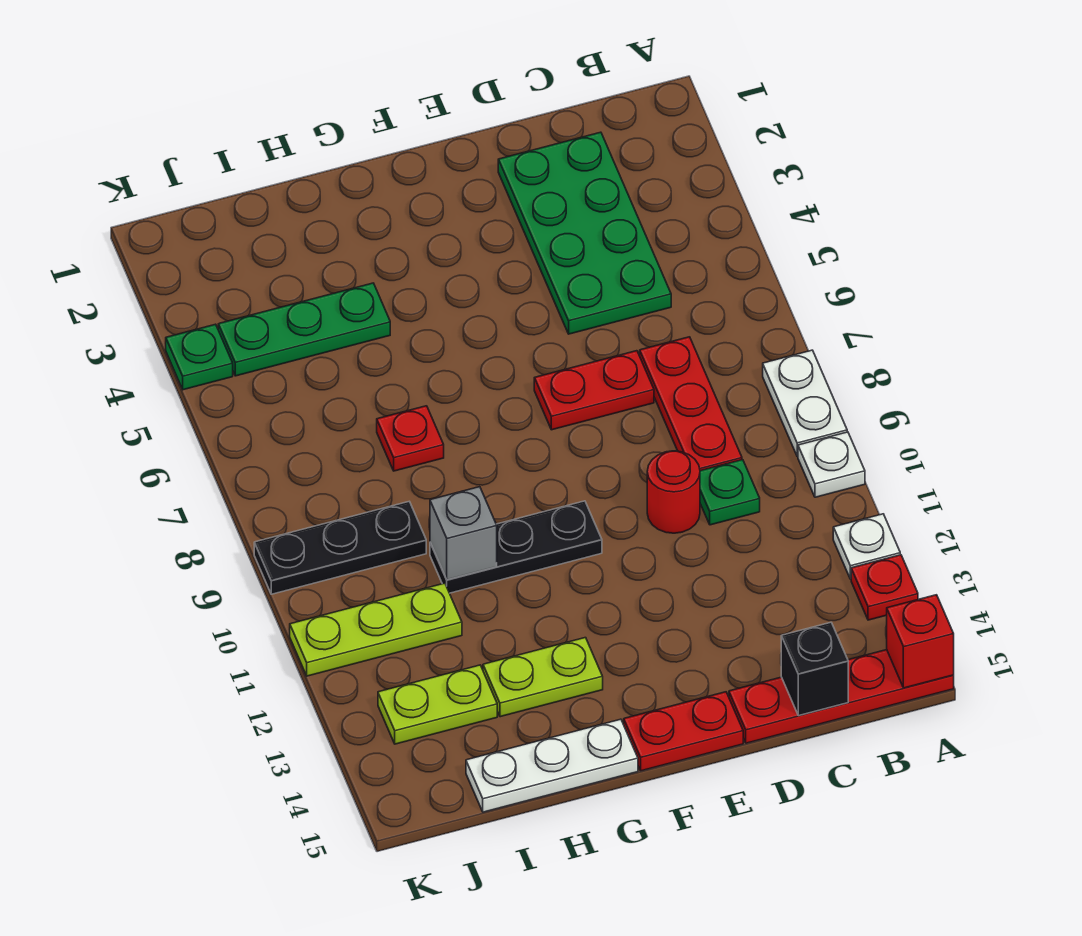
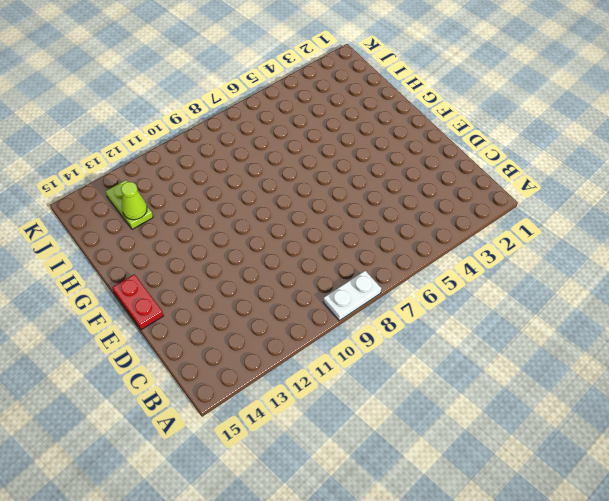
lime 1x1 cone [121,182,147,220] -> none
none -> white 1x1 plate [798,432,865,497]
none -> white 1x1 plate [833,514,900,579]
none -> red 1x1 plate [851,555,918,620]

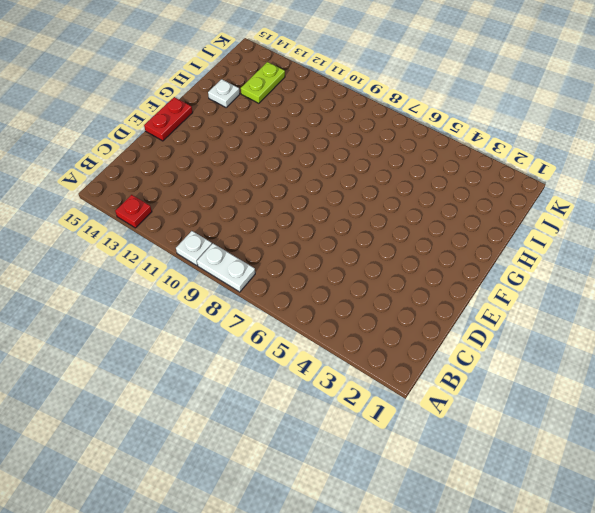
white 1x1 plate [208,79,240,107] -> white 1x1 plate moved to [833,514,900,579]
none -> red 1x4 plate [729,650,954,743]
none -> green 2x4 plate [498,132,671,334]
none -> red 1x3 plate [640,337,742,471]

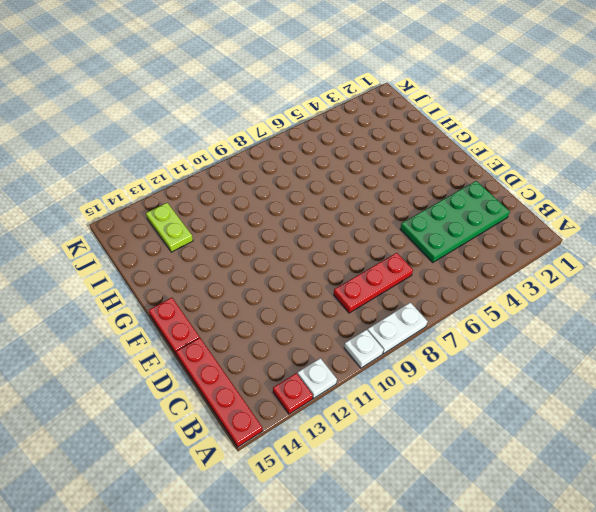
none -> green 1x1 plate [700,460,760,525]
none -> red 1x2 plate [534,351,654,430]
none -> red 1x1 round brick [647,451,700,533]

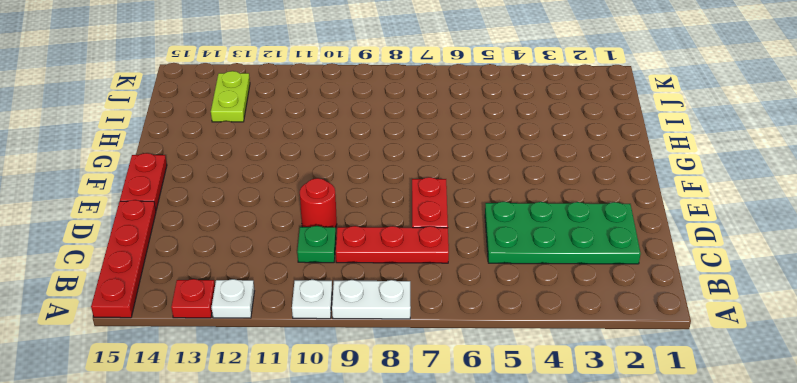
none -> black 1x3 plate [430,501,602,593]
none -> lime 1x2 plate [483,638,603,717]
none -> white 1x3 plate [466,719,638,812]

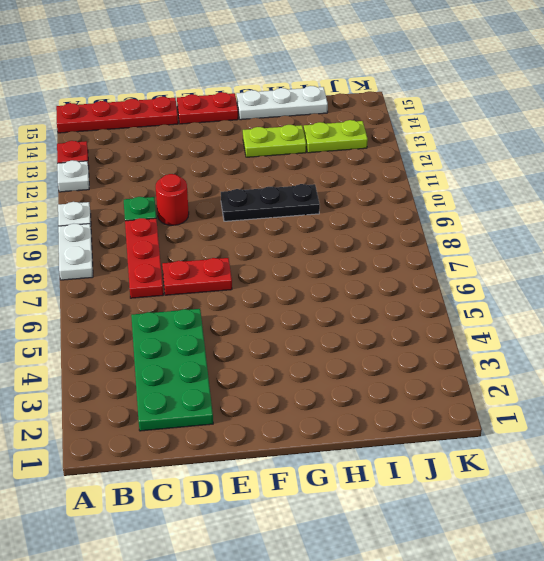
none -> green 1x3 plate [218,283,390,376]
none -> red 1x1 plate [377,406,444,471]
none -> black 1x3 plate [254,501,426,594]

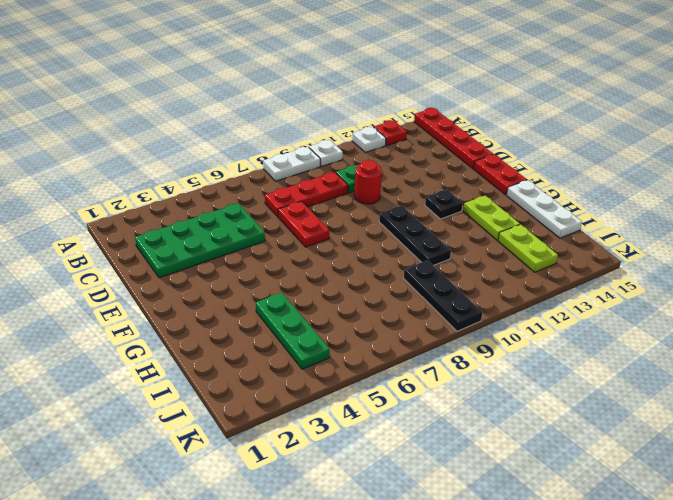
black 1x1 plate [425,190,463,219] -> none
none -> red 1x1 plate [377,406,444,471]
none -> lime 1x3 plate [290,583,462,676]
none -> green 1x1 plate [166,324,233,390]

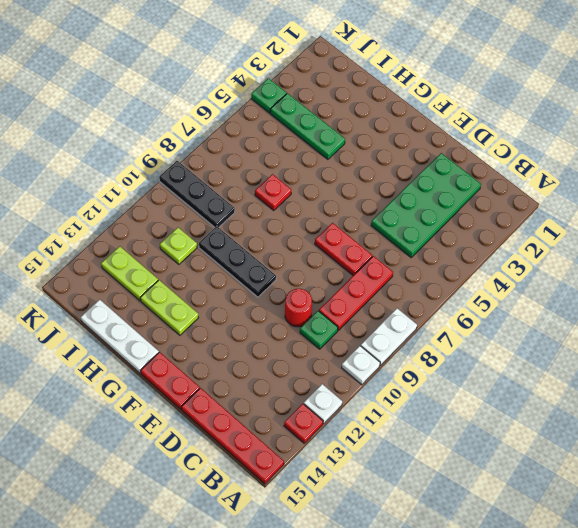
lime 1x1 plate [160,228,197,264] -> lime 1x3 plate [290,583,462,676]
none -> red 1x1 brick [887,595,954,688]
none -> black 1x1 brick [781,622,848,716]
none -> grey 1x1 brick [430,487,497,580]

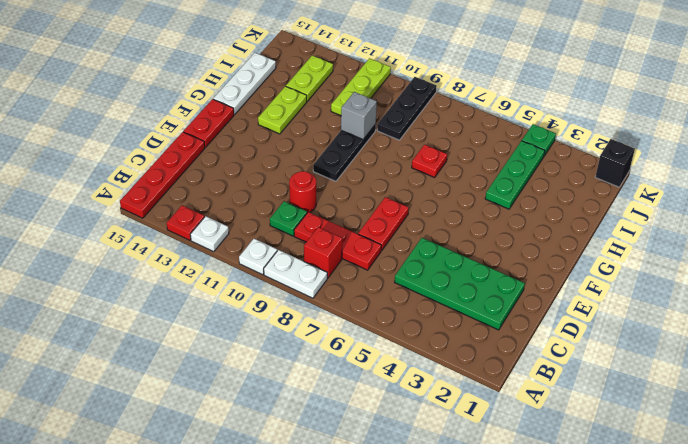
red 1x1 brick [304,227,342,278] -> red 1x1 brick moved to [887,595,954,688]
black 1x1 brick [595,139,635,187] -> black 1x1 brick moved to [781,622,848,716]

